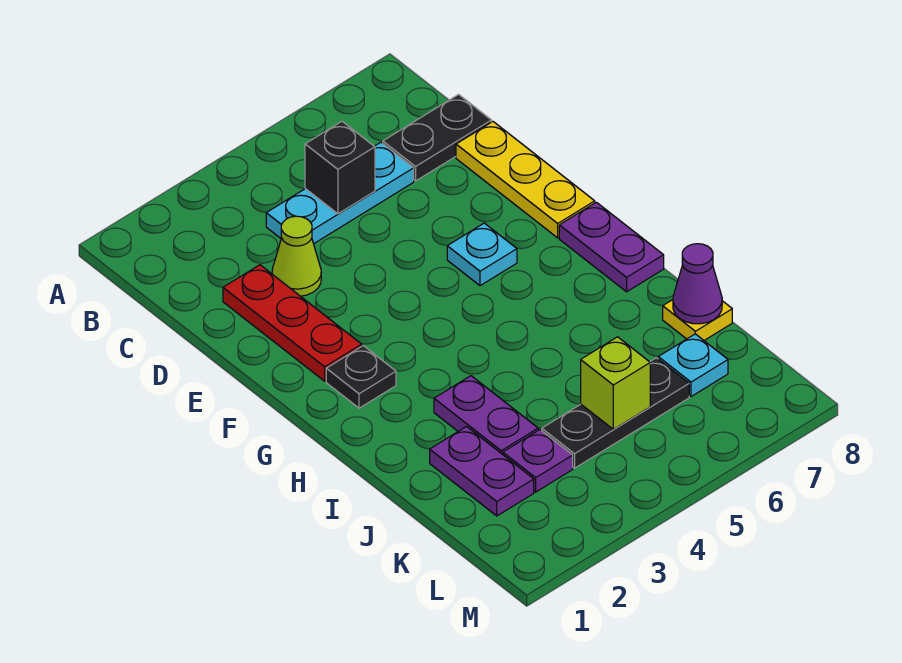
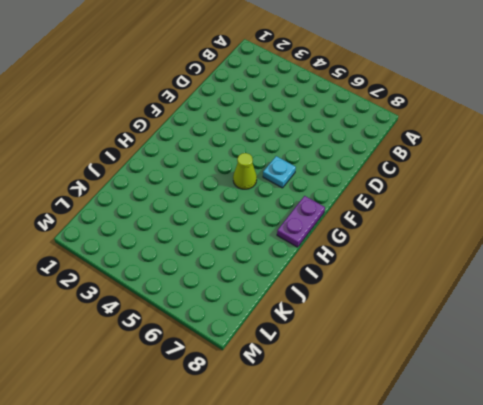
lime 1x1 cone [233,153,257,189] -> lime 1x1 cone moved to [272,216,321,296]
none -> cyan 1x3 plate [266,142,414,244]
none -> black 1x2 plate [383,95,491,181]
none -> red 1x3 plate [223,265,362,381]

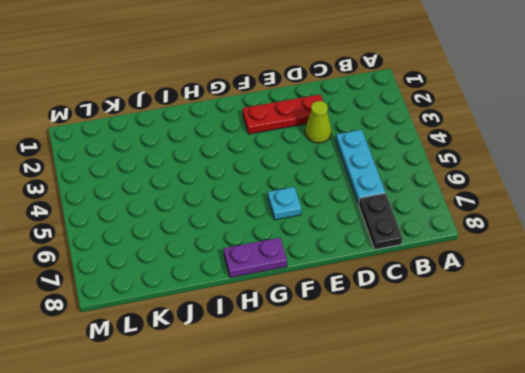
none -> yellow 1x3 plate [456,122,595,238]
none -> black 1x1 plate [326,346,396,408]
none -> purple 1x2 plate [434,376,538,454]

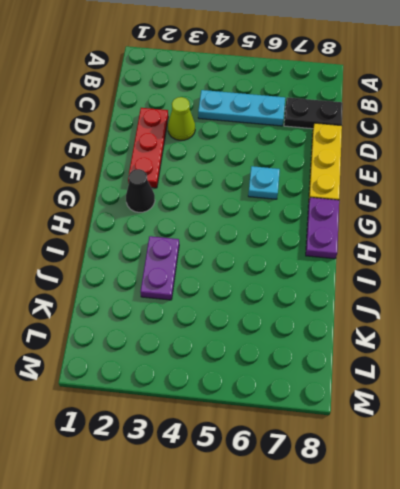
black 1x1 cone [126,169,155,212] -> black 1x1 plate [326,346,396,408]
none -> purple 1x2 plate [430,427,534,516]
none -> yellow 1x1 plate [663,300,732,340]
none -> purple 1x1 plate [503,430,573,492]

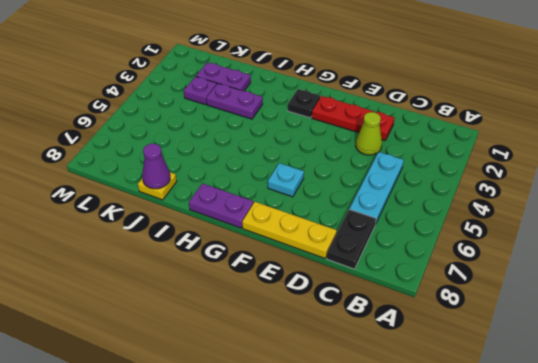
none -> black 1x3 plate [542,358,689,468]
none -> cyan 1x1 plate [658,334,728,396]
none -> black 1x1 brick [305,121,375,214]

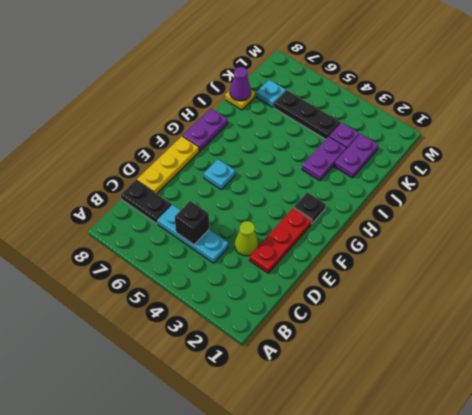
none -> lime 1x1 brick [581,337,650,429]

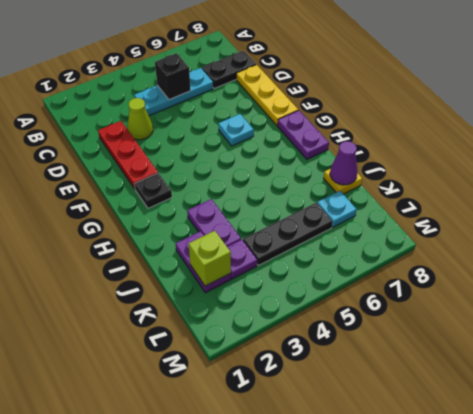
lime 1x1 brick [189,231,231,286] -> lime 1x1 brick moved to [581,337,650,429]

